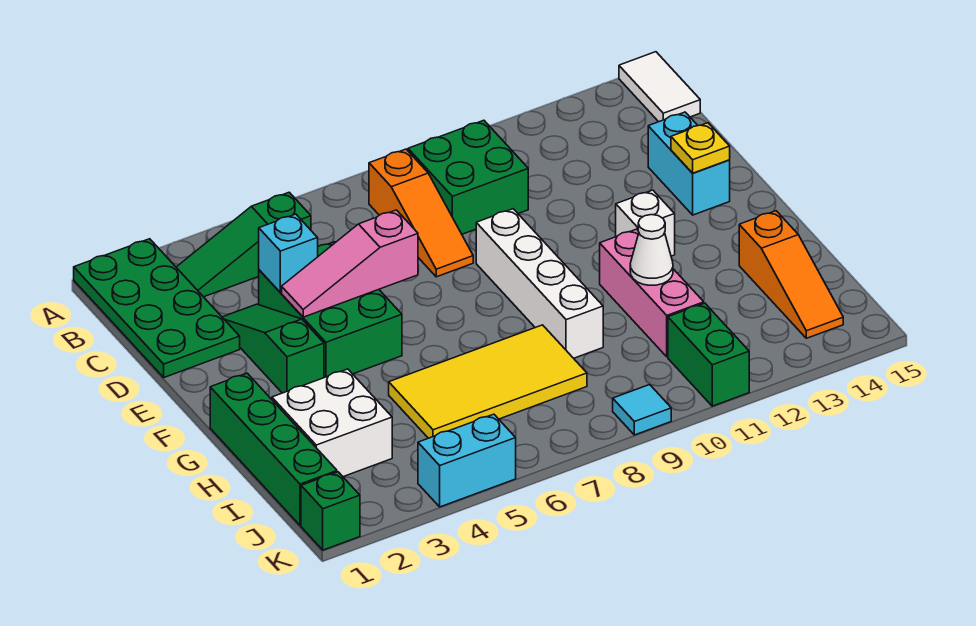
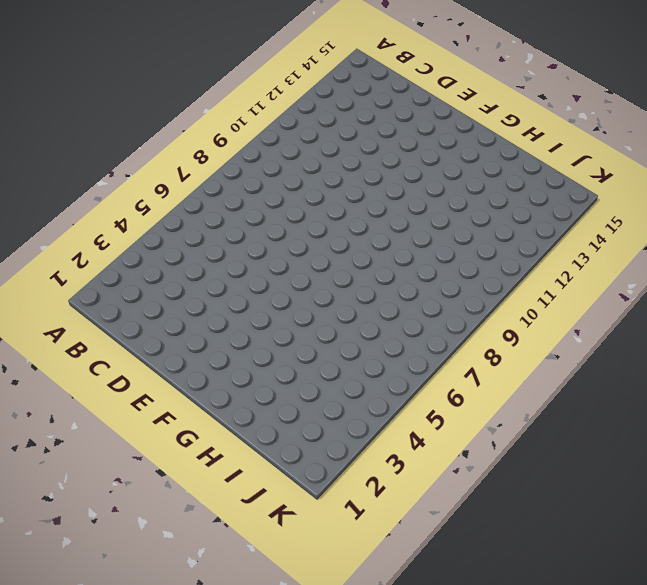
none -> green 2x4 plate [74,239,240,377]
none -> white 1x2 tile [619,52,700,122]
none -> green 1x3 slope [176,192,311,297]

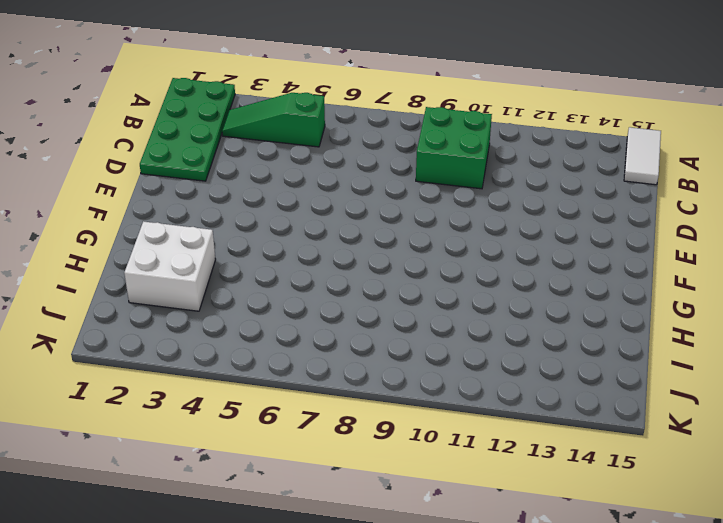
none -> orange 1x3 slope [369,149,473,277]
none -> green 1x3 slope [222,304,324,393]
none -> green 2x3 brick [259,242,402,378]

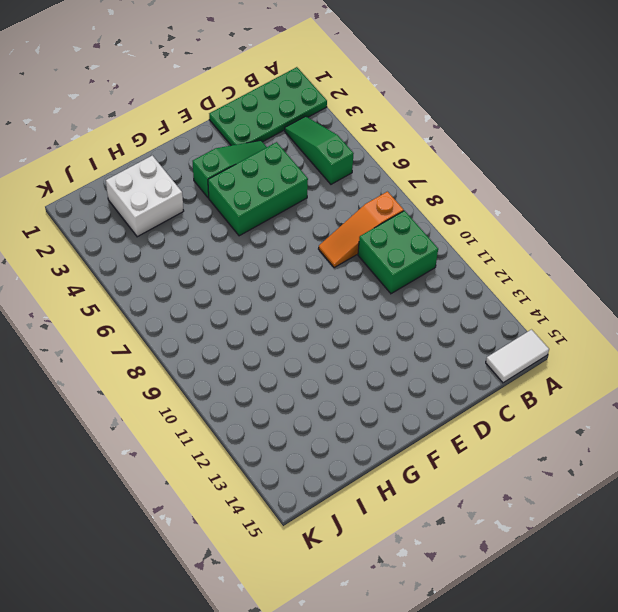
none -> cyan 1x2 brick [648,112,730,215]
none -> white 1x4 brick [476,209,603,358]
none -> white 1x1 brick [616,190,675,256]

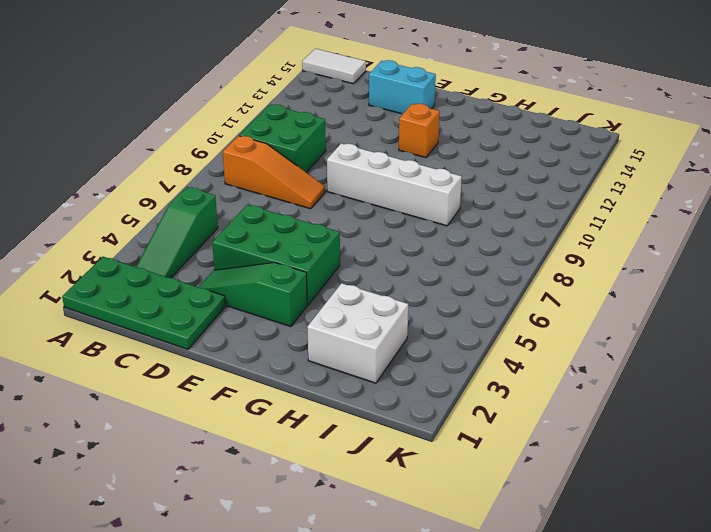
orange 1x1 brick [399,104,440,158] -> white 1x1 brick [616,190,675,256]
none -> green 1x4 brick [210,373,337,526]
none -> pink 1x3 brick [600,229,704,357]
none -> yellow 2x4 tile [389,325,587,438]

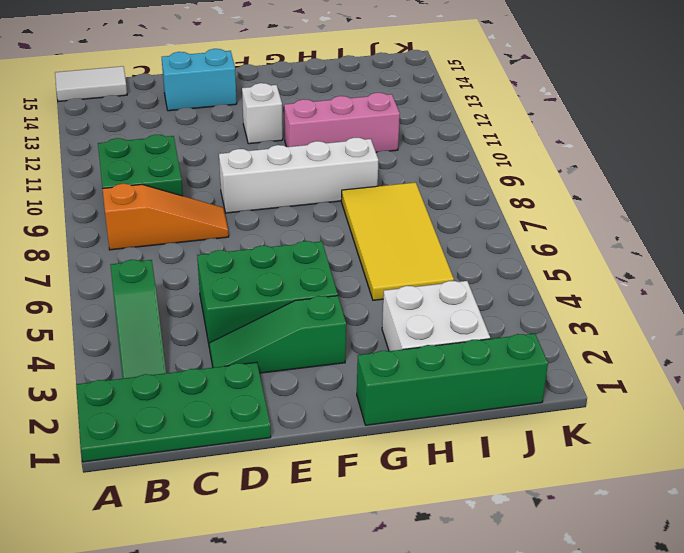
none -> orange 1x3 slope [739,211,843,338]
none -> green 1x2 brick [668,303,749,406]
none -> green 1x1 brick [301,472,360,550]

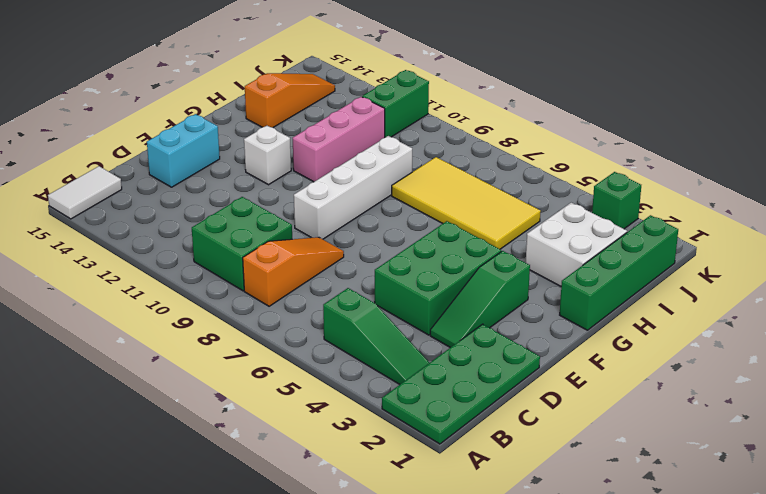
green 1x1 brick [592,172,641,229] -> green 1x1 brick moved to [301,472,360,550]
none -> cyan 1x2 brick [418,414,516,507]
none -> cyan 1x1 tile [613,385,671,435]
none -> cyan 1x1 brick [259,214,318,293]

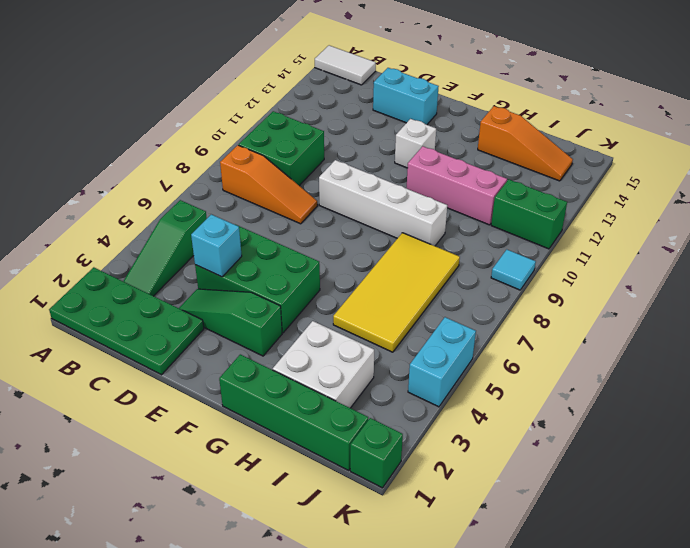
none -> pink 1x3 slope [282,210,418,317]
none -> yellow 1x1 plate [671,123,730,173]
none -> white 1x1 cone [630,215,673,285]

